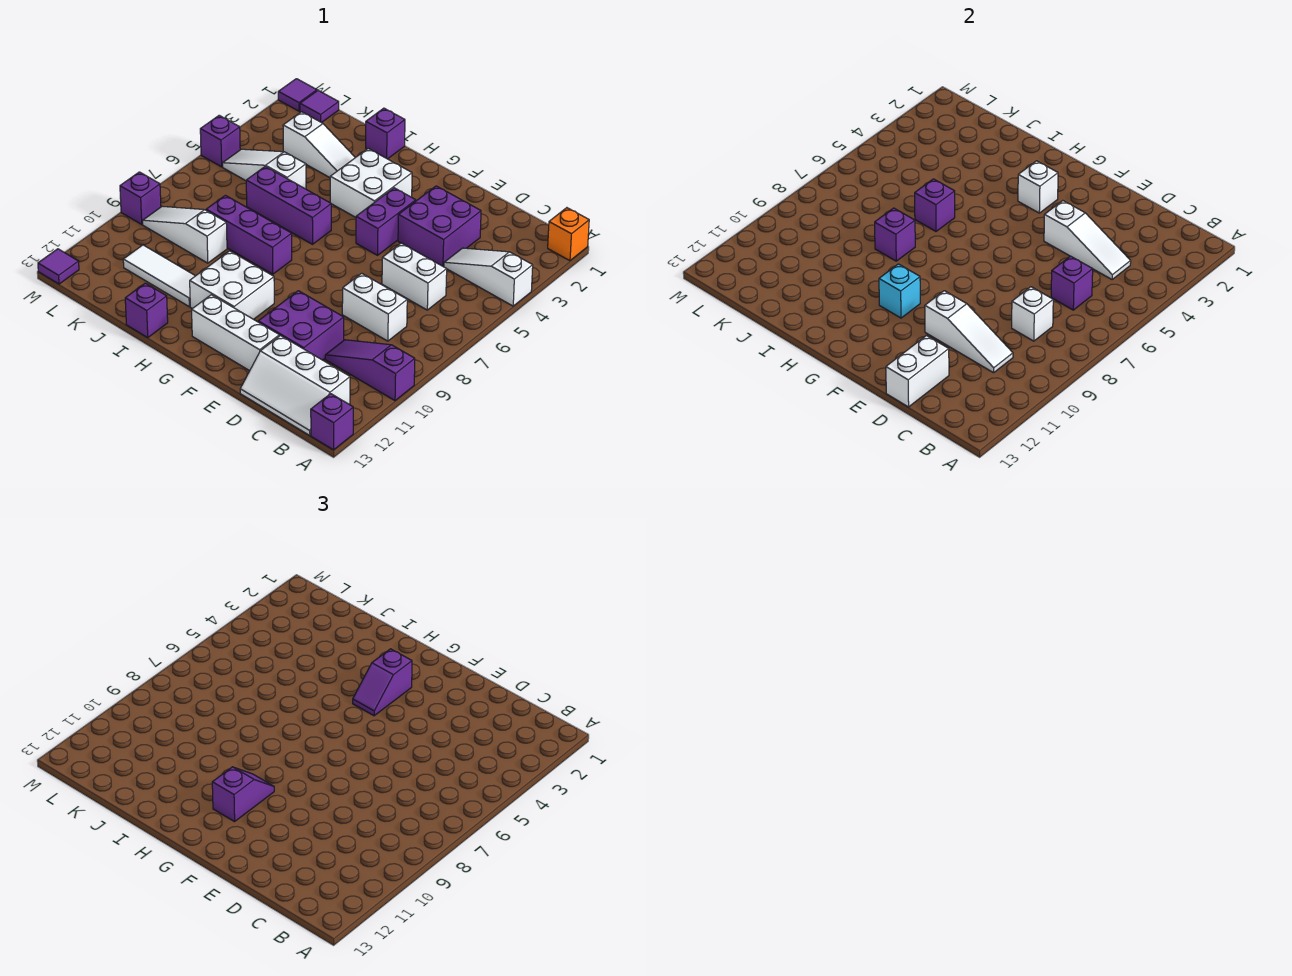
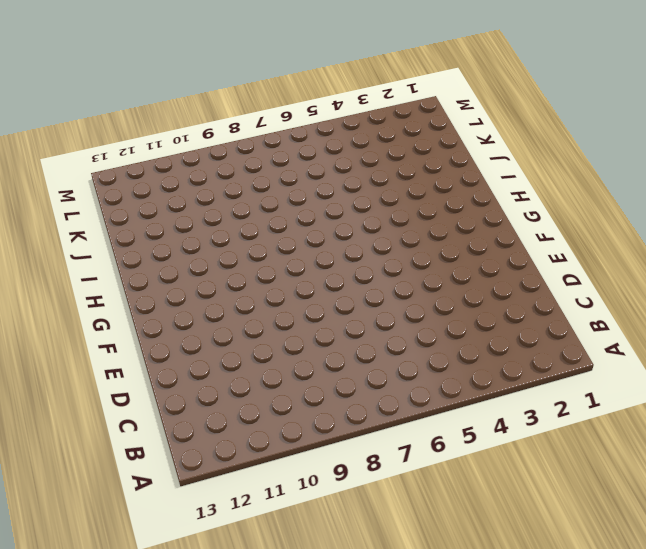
none -> orange 1x1 brick [548,208,589,261]
none -> white 1x3 slope [444,248,533,306]
none -> purple 1x3 slope [325,340,415,401]
none -> purple 1x1 brick [311,394,353,450]

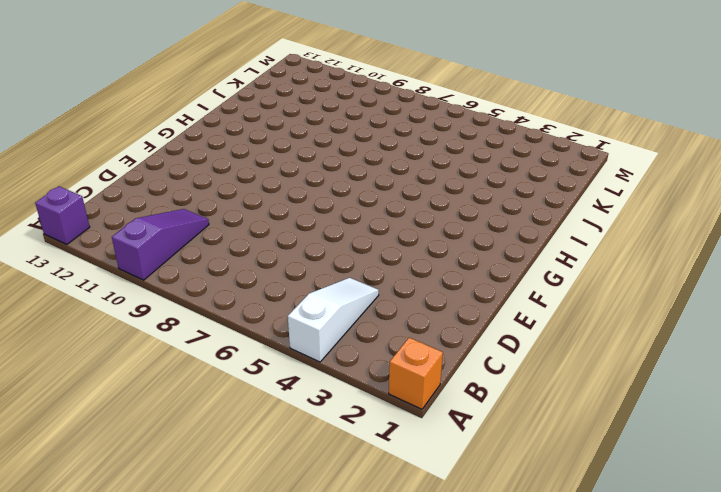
none -> white 2x3 slope [240,336,350,435]
none -> white 1x2 brick [382,243,447,310]
none -> white 1x2 brick [342,273,407,341]
none -> purple 2x2 brick [398,186,481,266]

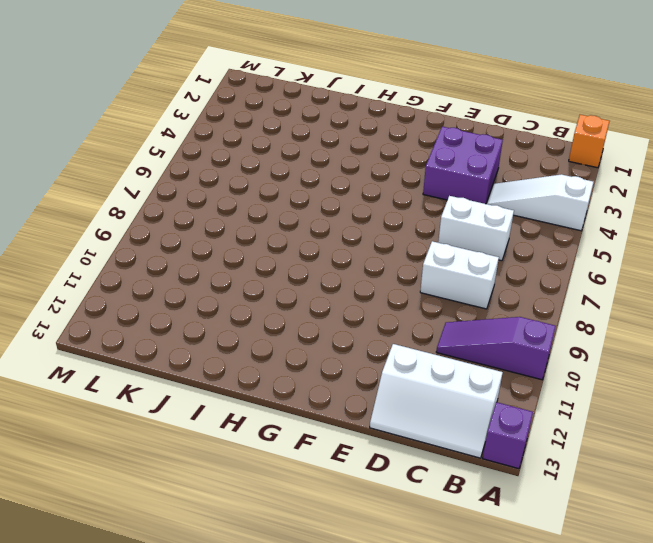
none -> purple 2x2 brick [258,291,344,360]
none -> white 1x3 brick [192,295,279,371]
none -> purple 1x2 brick [356,188,416,255]
none -> white 2x2 brick [330,149,412,217]

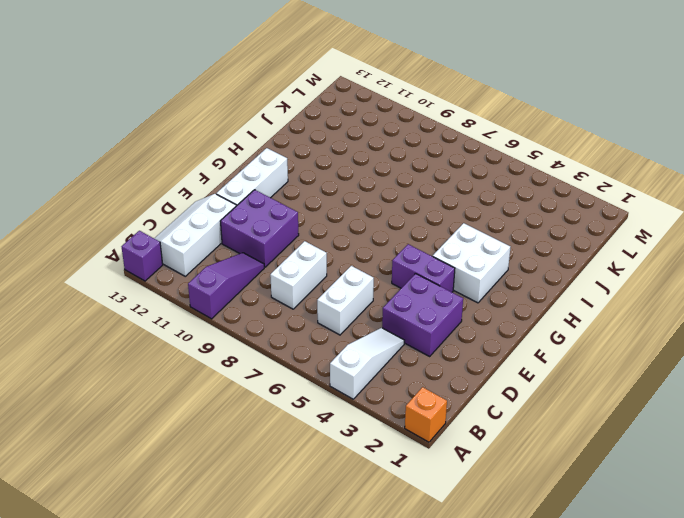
none -> white 2x2 brick [190,251,274,319]
none -> purple 1x3 brick [246,167,331,244]
none -> purple 1x3 brick [206,195,292,274]
none -> purple 1x1 brick [366,108,405,159]

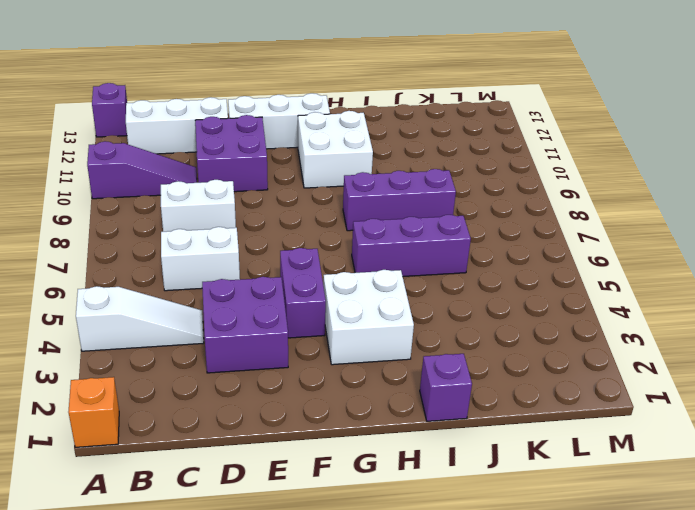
none -> white 1x3 slope [283,112,355,178]
none -> white 1x3 tile [123,245,195,307]
none -> purple 1x1 brick [125,283,168,337]
none -> white 1x3 slope [223,149,306,189]

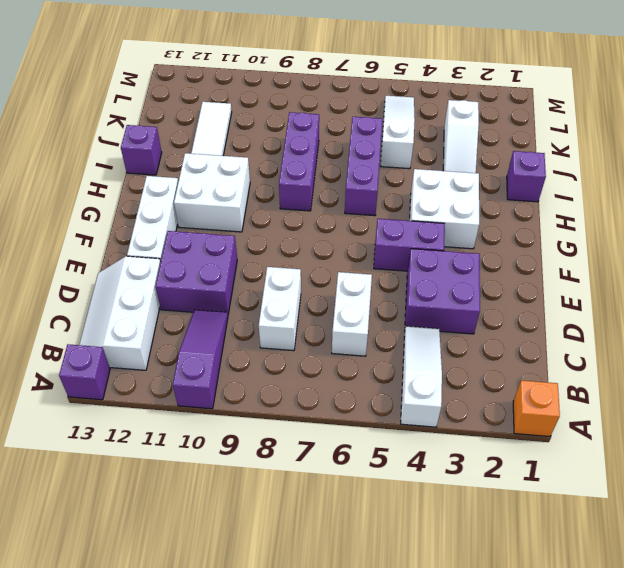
none -> white 1x3 slope [143,206,227,263]
none -> purple 1x1 tile [300,91,339,123]
none -> purple 1x1 tile [278,79,317,111]
none -> purple 1x1 brick [200,115,240,167]

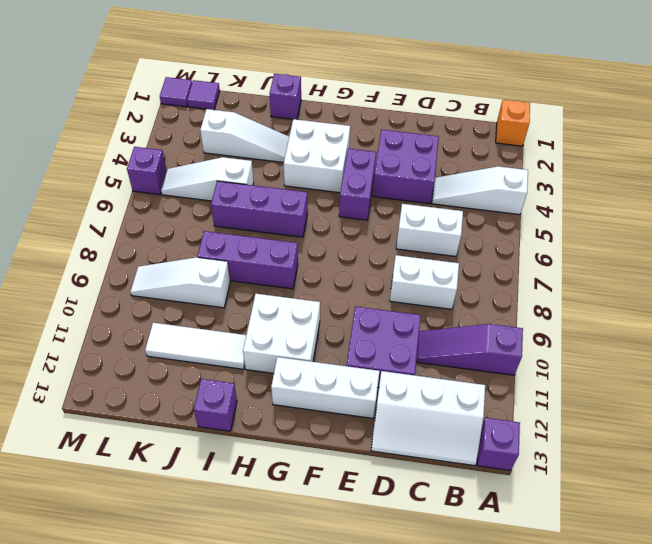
none -> purple 1x1 brick [120,172,161,224]
none -> purple 1x1 tile [38,249,79,284]
none -> white 1x3 slope [1044,201,1131,279]
none -> purple 1x1 brick [1051,256,1093,310]

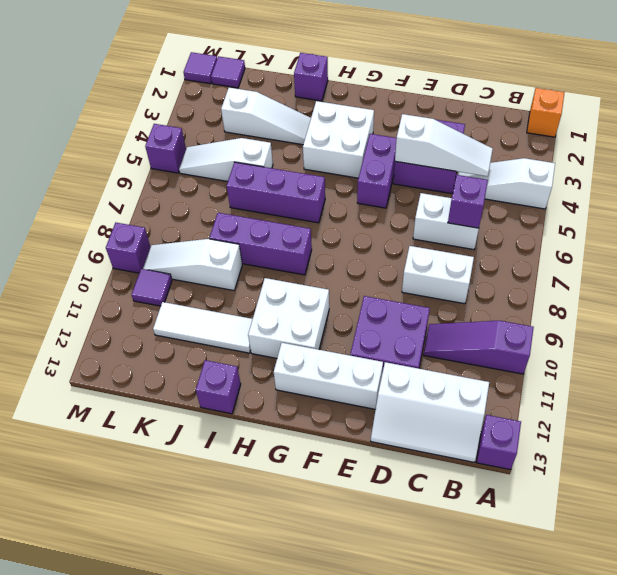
purple 1x1 tile [132,269,172,306] -> purple 1x1 tile moved to [38,249,79,284]
none -> white 1x1 brick [1012,287,1053,341]
none -> white 1x3 slope [925,291,1013,373]
none -> white 1x2 brick [886,336,949,407]
none -> white 1x1 brick [1018,161,1058,213]

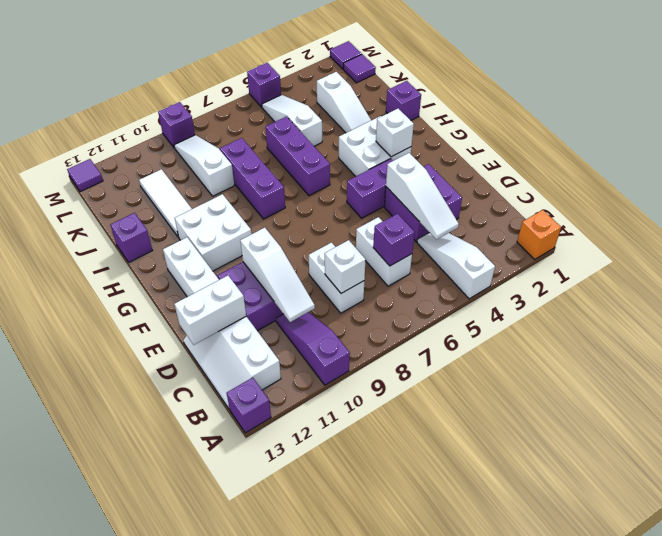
none -> cyan 1x1 brick [879,264,920,318]
none -> purple 1x1 brick [915,179,955,231]
none -> purple 1x1 brick [875,208,915,261]
none -> purple 1x2 slope [353,649,412,716]

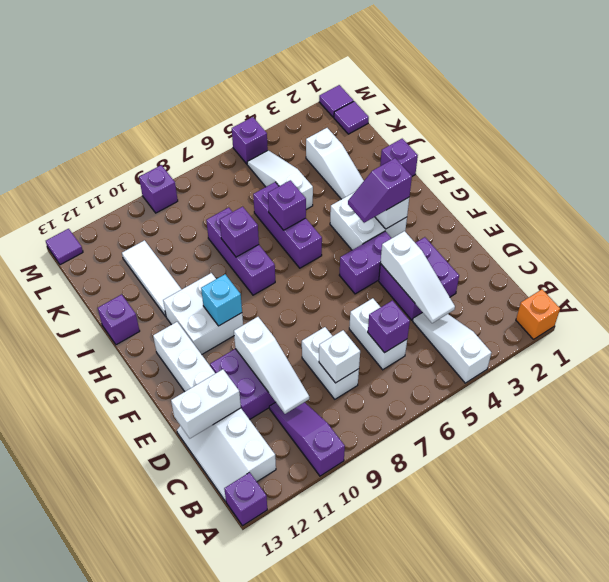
none -> white 1x3 slope [143,206,227,263]
none -> purple 1x2 slope [212,767,274,822]

